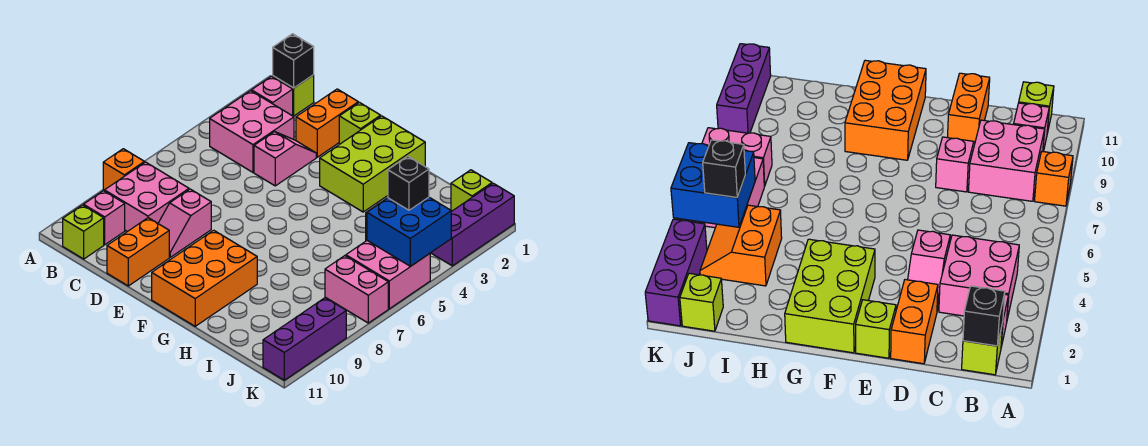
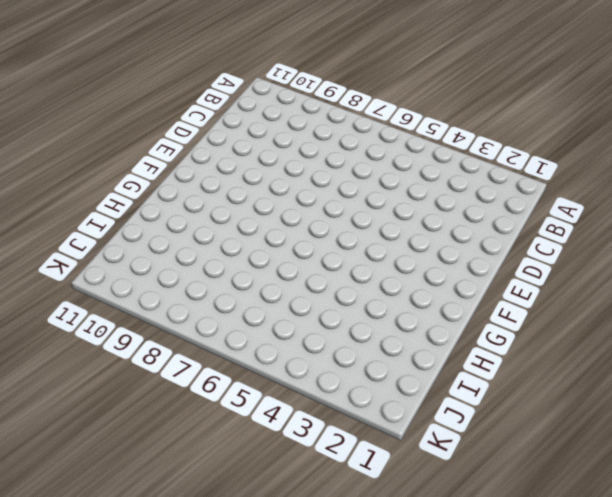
none -> orange 1x1 brick [103,149,144,191]
none -> lime 1x1 brick [273,75,314,116]
none -> pink 1x1 brick [252,76,293,116]

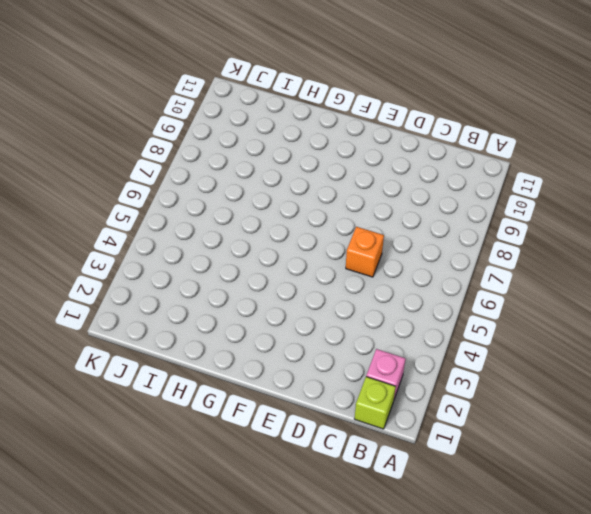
orange 1x1 brick [346,227,384,277] -> orange 1x1 brick moved to [103,149,144,191]
none -> pink 2x2 brick [210,91,294,172]
none -> pink 2x2 brick [105,162,189,232]
none -> pink 1x1 brick [84,191,125,245]

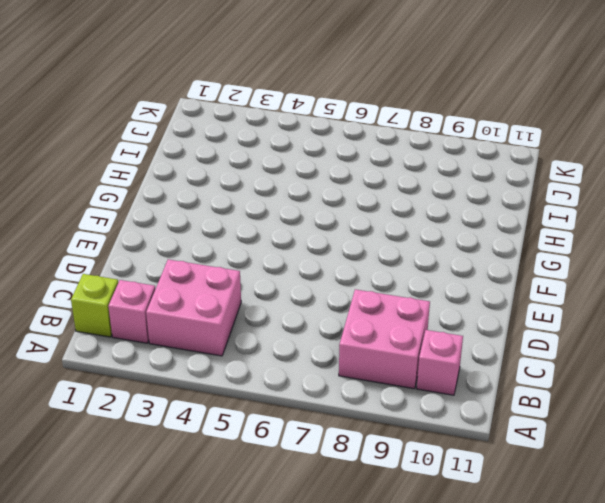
none -> orange 1x1 brick [103,149,144,191]
none -> lime 1x1 brick [63,205,104,259]
none -> orange 1x2 brick [296,89,358,157]

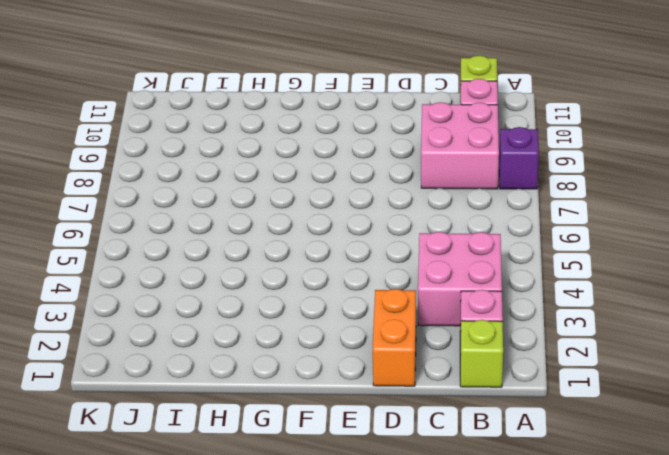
purple 1x1 brick [499,127,539,189] -> orange 1x1 brick [103,149,144,191]
none -> pink 1x2 slope [254,132,316,186]
none -> pink 1x2 slope [158,189,211,257]
none -> orange 1x2 brick [107,218,169,286]

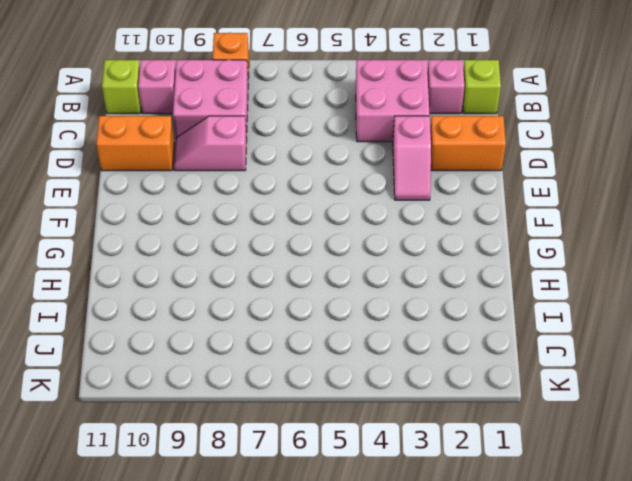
pink 1x2 slope [393,116,431,200] -> pink 1x2 slope turned to [254,132,316,186]
none -> lime 1x1 brick [339,102,381,144]
none -> lime 2x3 brick [320,116,425,212]
none -> orange 2x3 brick [152,230,257,326]

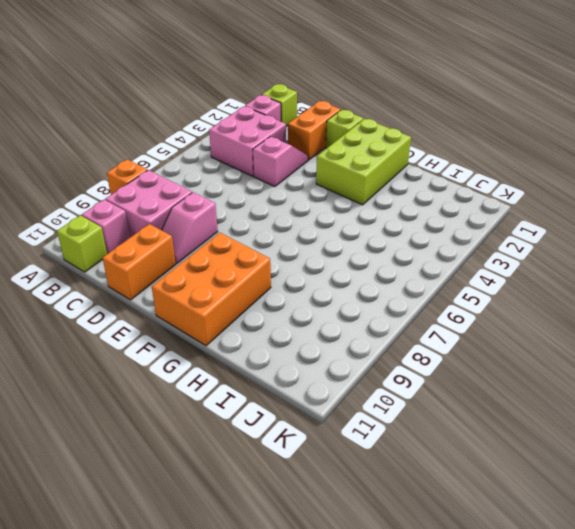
none -> orange 2x2 slope [700,205,782,286]
none -> lime 1x1 brick [451,170,492,212]
none -> pink 2x2 brick [346,241,430,309]

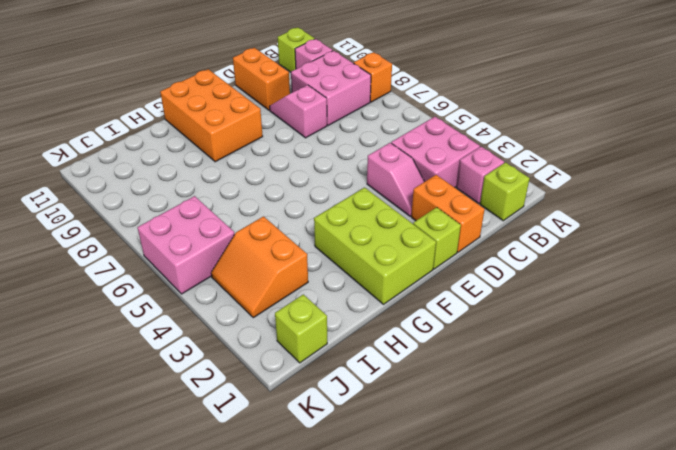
none -> pink 1x2 brick [325,256,388,323]
none -> purple 1x3 brick [431,183,514,266]
none -> purple 1x3 brick [263,298,346,380]

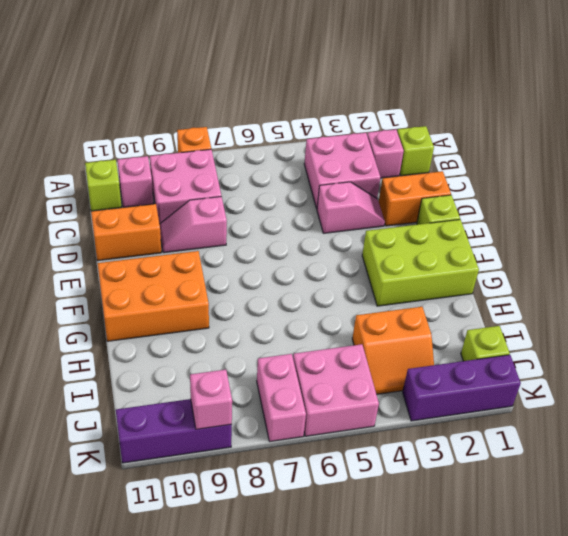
pink 1x1 brick [190,370,232,429] -> none
none -> black 1x1 brick [273,34,314,88]
none -> blue 2x2 brick [367,197,451,266]
none -> black 1x1 brick [388,156,429,210]

